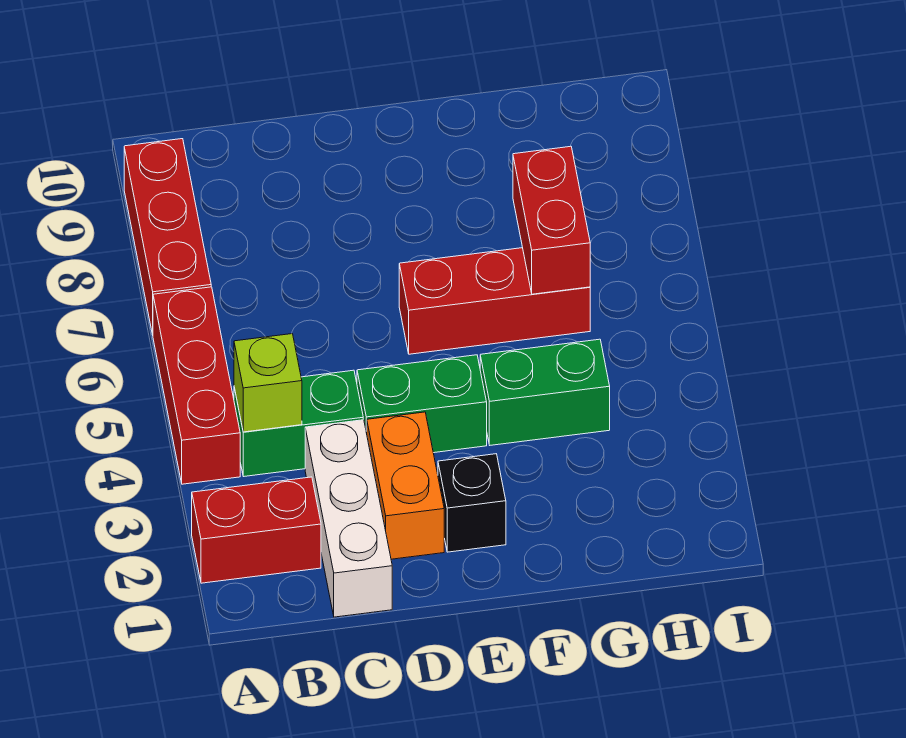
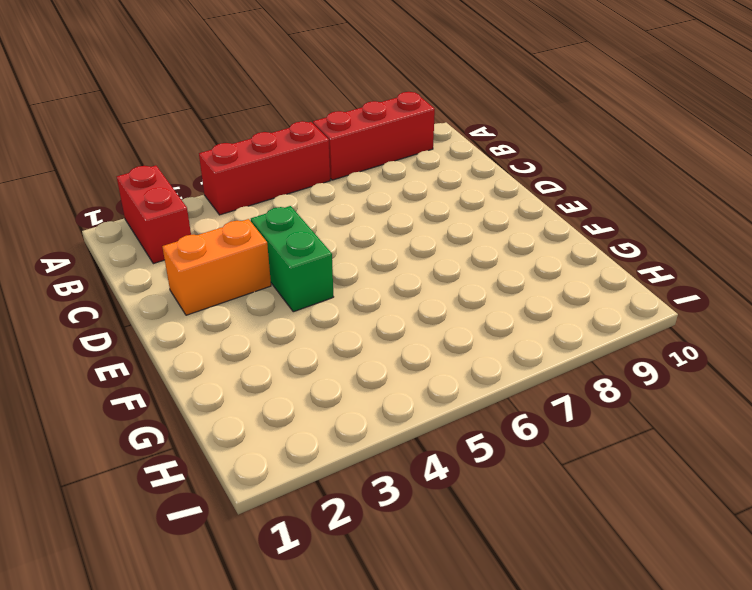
none -> green 1x2 brick [234,370,363,477]
none -> white 1x3 brick [305,420,392,617]
none -> black 1x1 brick [438,454,506,552]

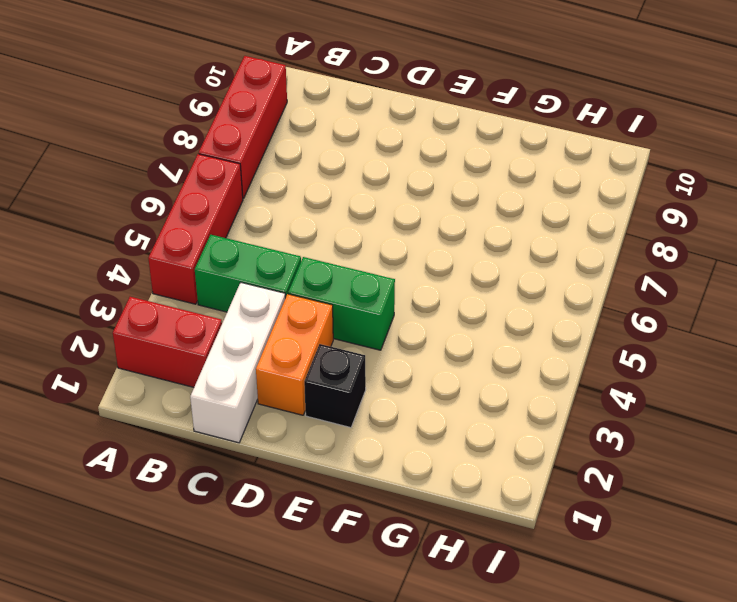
none -> red 1x3 brick [399,248,590,354]
none -> green 1x2 brick [480,339,610,445]
none -> lime 1x1 brick [234,334,302,432]

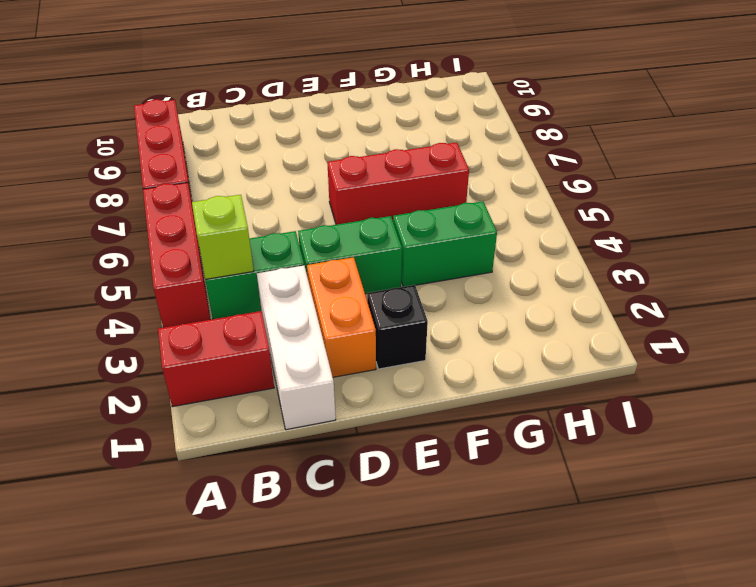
none -> red 1x2 brick [513,146,590,294]

